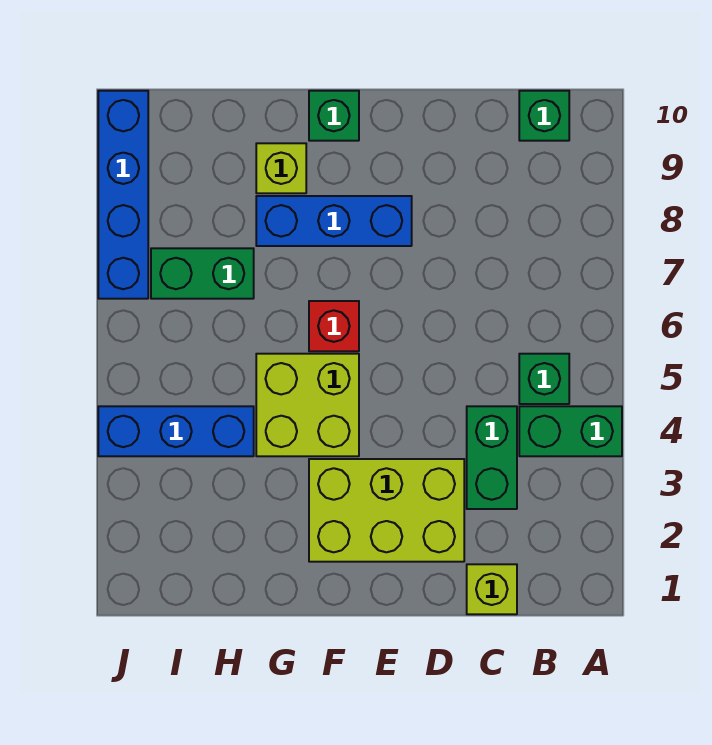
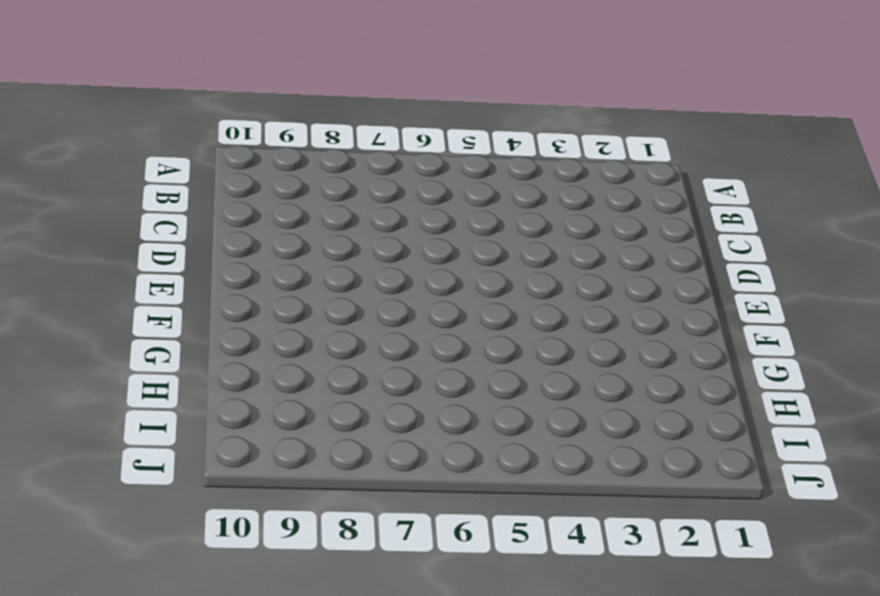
none -> green 1x2 brick [519,406,622,456]
none -> green 1x1 brick [519,354,569,404]
none -> green 1x1 brick [519,91,569,141]

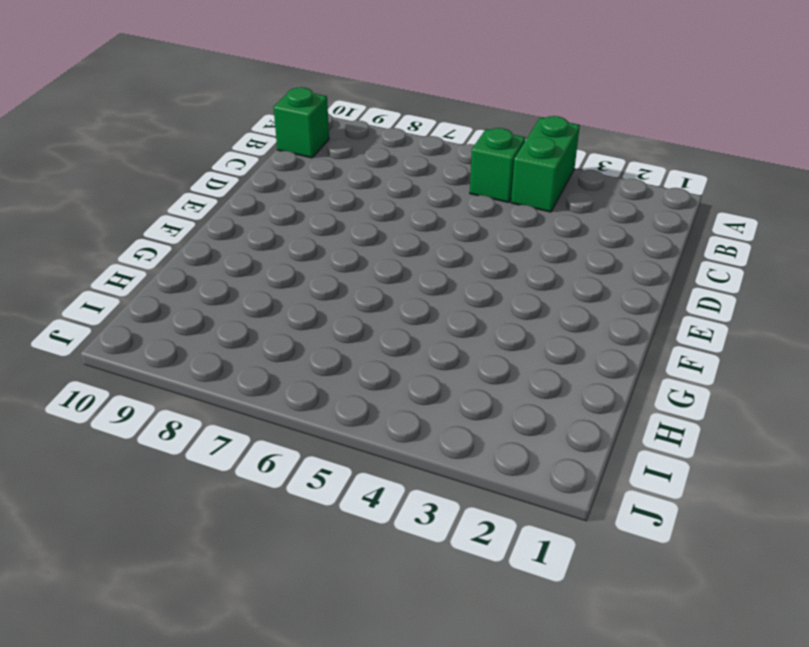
none -> lime 1x1 brick [467,564,517,614]
none -> green 1x2 brick [467,406,517,509]
none -> lime 2x3 brick [309,459,464,562]

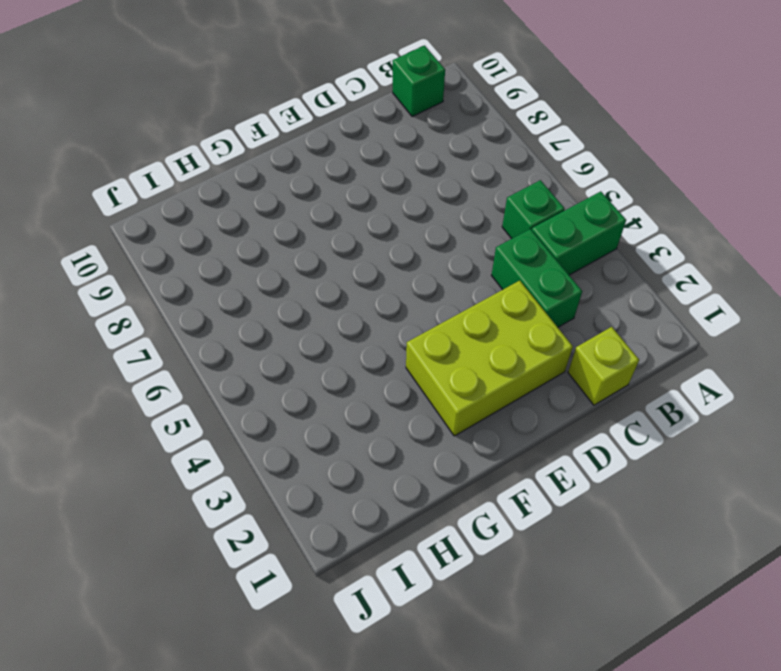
none -> blue 1x3 brick [256,196,412,246]
none -> lime 2x2 brick [256,354,359,456]
none -> red 1x1 brick [309,301,359,351]

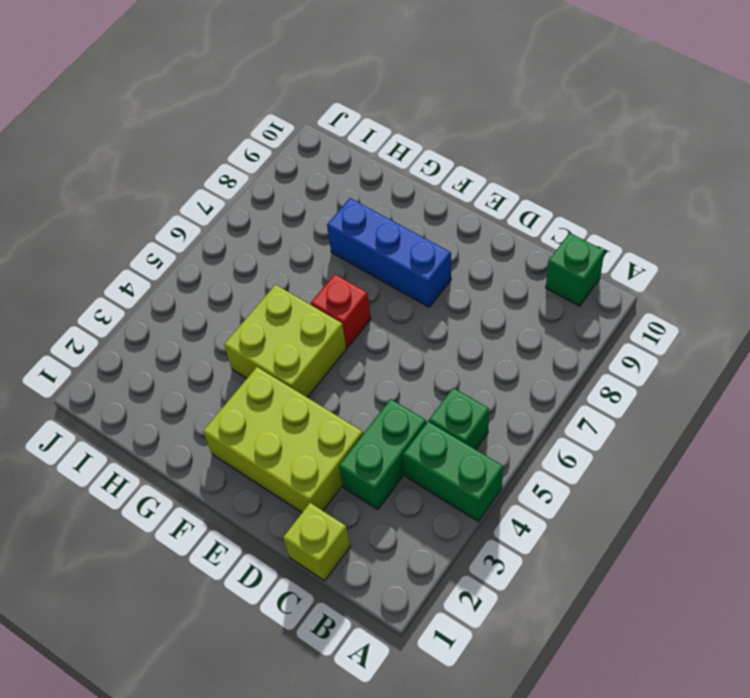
none -> green 1x1 brick [309,91,359,141]
none -> lime 1x1 brick [256,143,306,193]
none -> blue 1x3 brick [98,406,254,456]

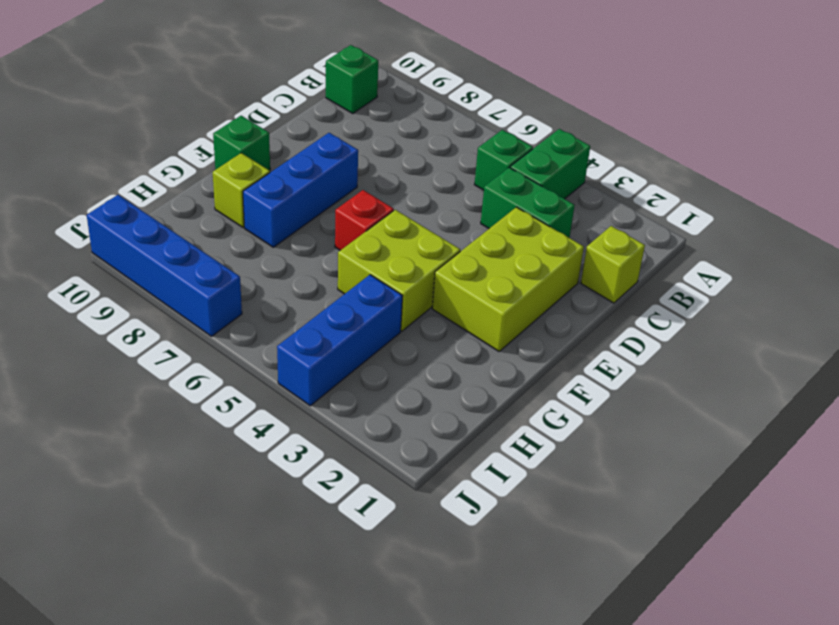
none -> green 1x2 brick [151,248,254,299]

